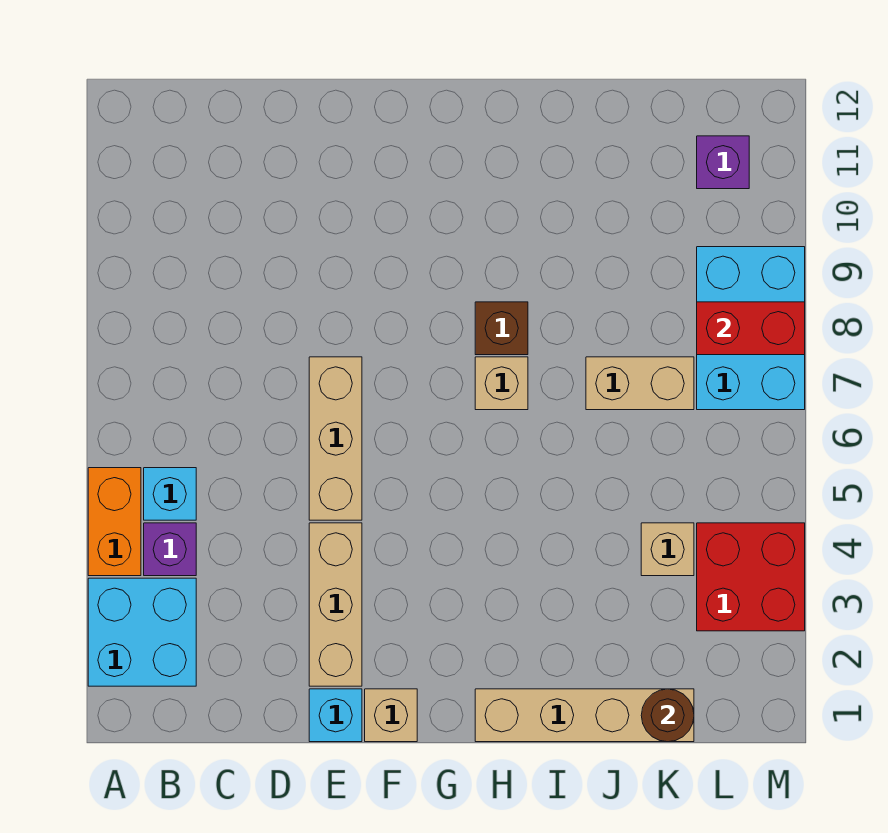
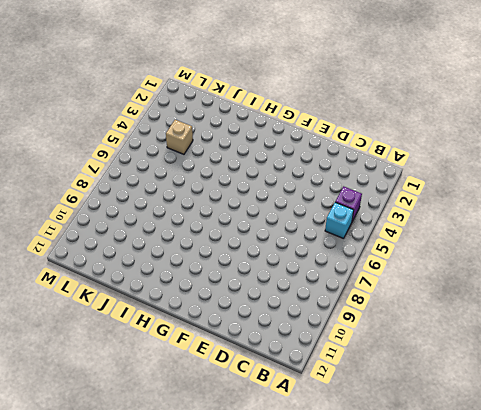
none -> cyan 2x2 brick [88,578,196,686]
none -> orange 1x2 brick [88,468,141,576]
none -> cyan 1x1 brick [309,689,362,742]

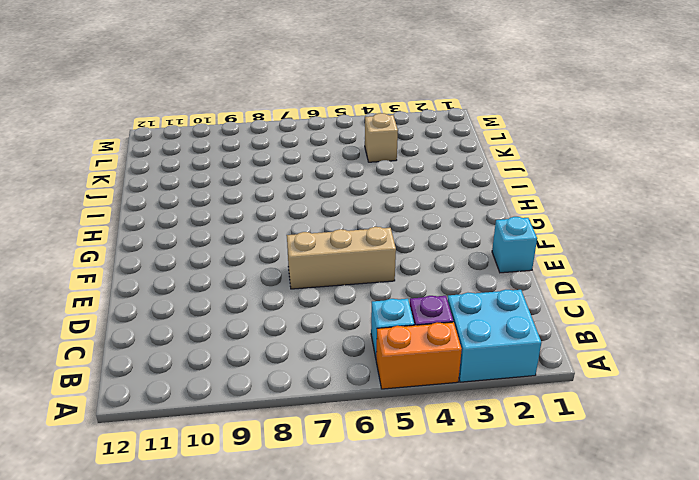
none -> tan 1x3 brick [309,523,362,686]
none -> tan 1x1 brick [365,689,417,742]
none -> tan 1x4 brick [475,689,694,742]

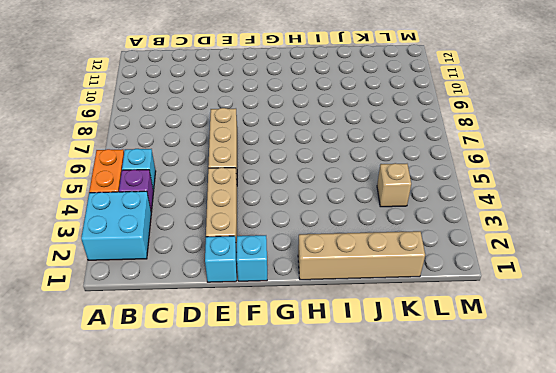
cyan 1x1 brick [236,235,267,281] -> tan 1x1 brick [365,689,417,742]
none -> tan 1x1 brick [475,357,528,410]
none -> brown 1x1 brick [475,302,528,355]
none -> tan 1x2 brick [586,357,694,410]

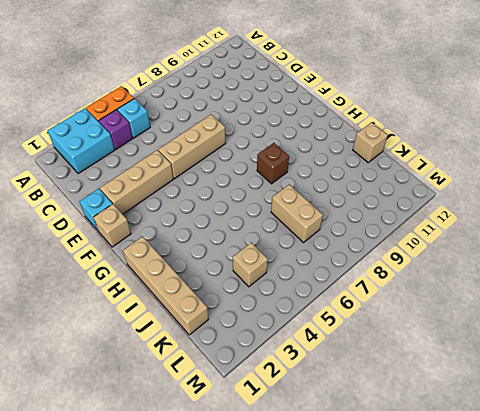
tan 1x1 brick [353,122,388,162] -> tan 1x1 brick moved to [475,357,528,410]
none -> red 2x2 brick [697,523,805,631]
none -> cyan 2x3 brick [697,247,805,410]
none -> purple 1x1 brick [697,136,749,189]

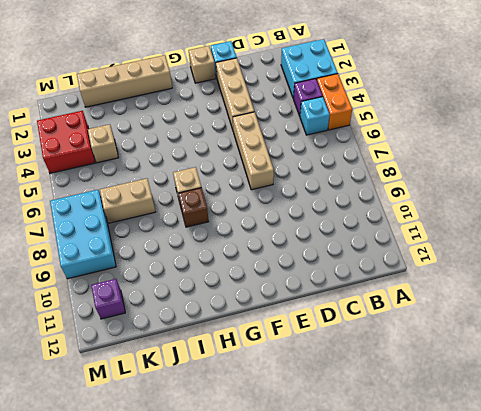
none -> brown 1x1 round brick [641,689,694,742]
none -> red 1x2 brick [697,302,805,355]

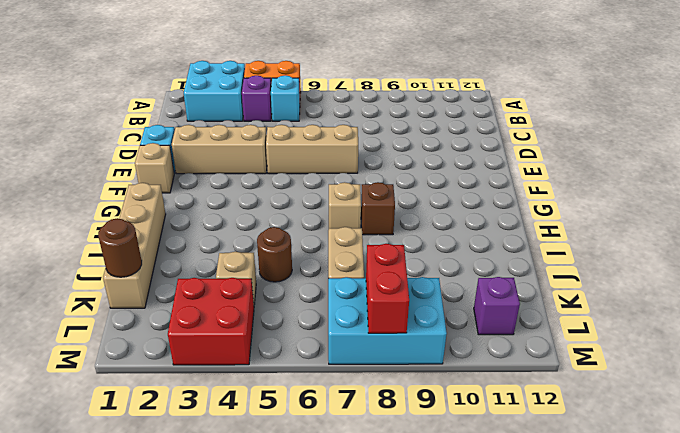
brown 1x1 round brick [257,227,292,282] -> none

